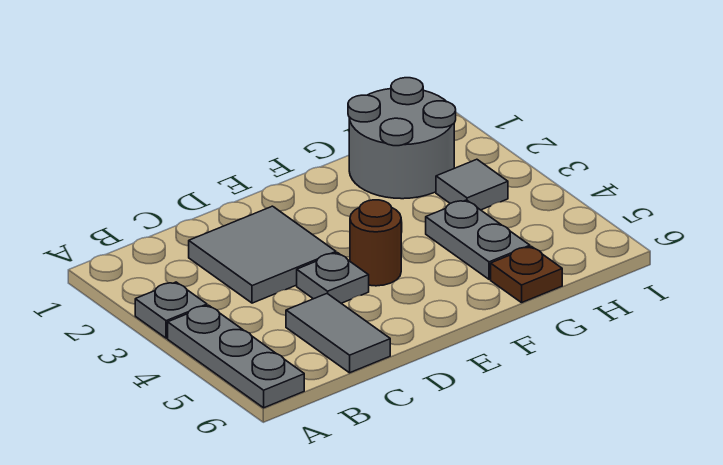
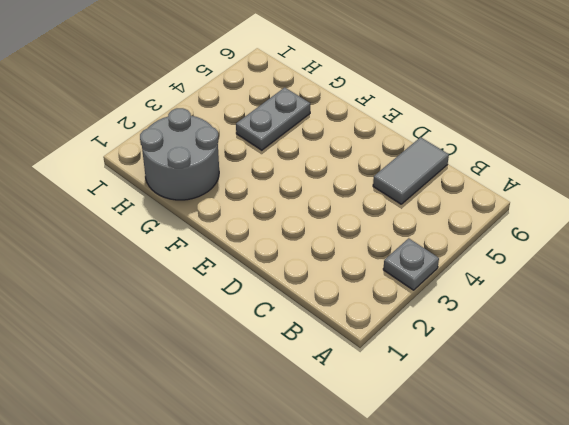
none -> grey 1x3 plate [168,305,304,408]
none -> grey 2x2 tile [189,206,336,303]

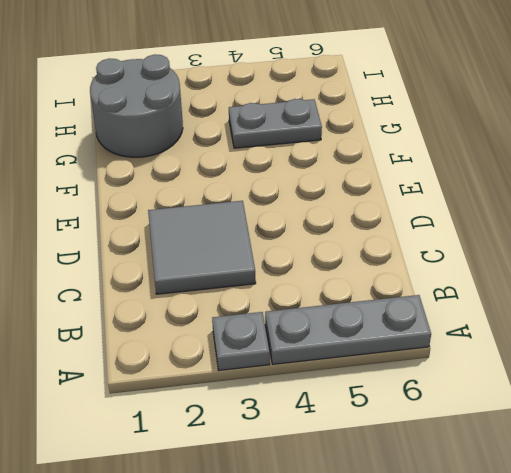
none -> grey 1x2 tile [286,294,390,373]
none -> grey 1x1 plate [297,253,369,303]

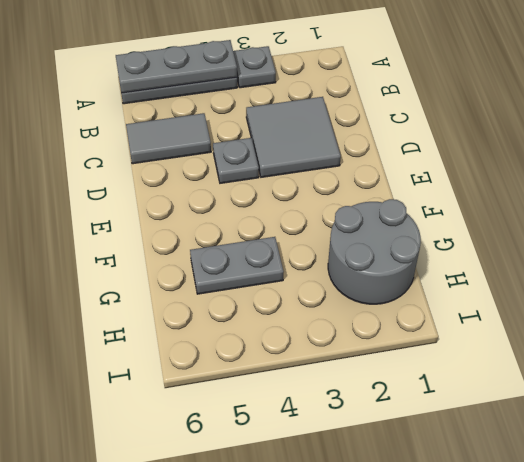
grey 1x3 plate [116,40,237,93] -> none
none -> brown 1x1 round brick [350,200,401,286]
none -> brown 1x1 plate [491,247,562,303]

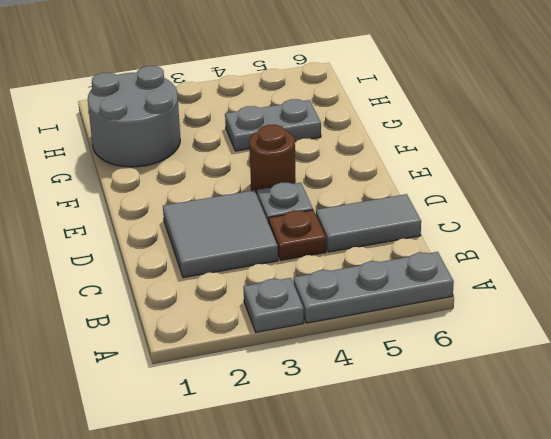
brown 1x1 plate [269,210,326,260] -> brown 1x1 plate moved to [491,247,562,303]
none -> grey 1x1 tile [436,159,508,210]

